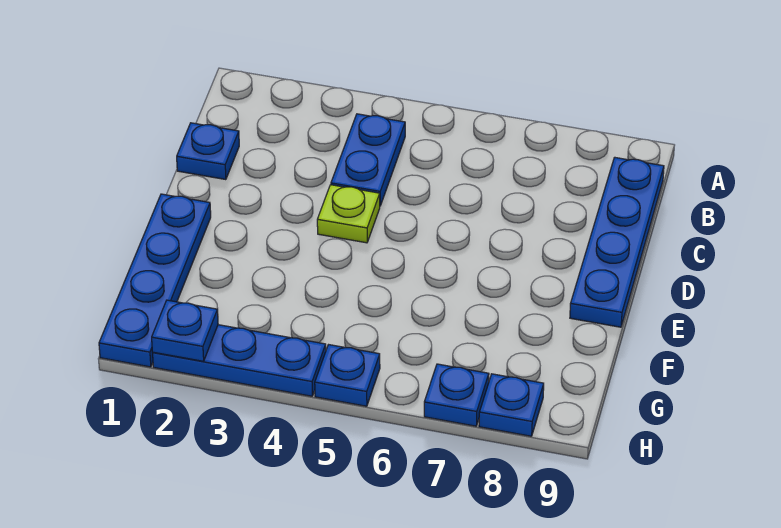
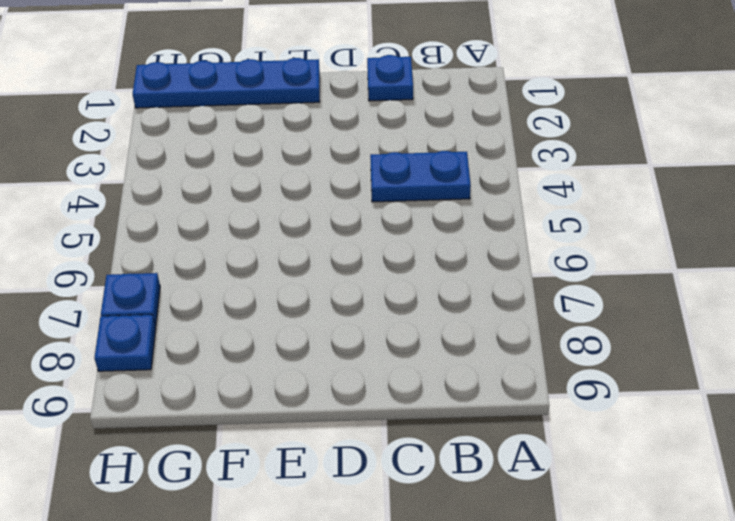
none -> blue 1x4 plate [570,157,664,327]
none -> lime 1x1 plate [317,185,380,243]

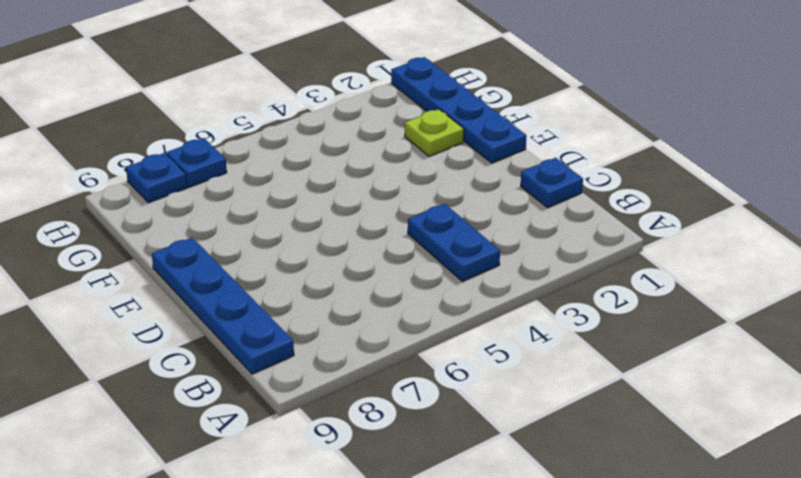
lime 1x1 plate [405,109,464,156] -> lime 1x1 plate moved to [317,185,380,243]
none -> blue 1x3 plate [153,325,326,396]
none -> blue 1x1 plate [315,345,380,406]

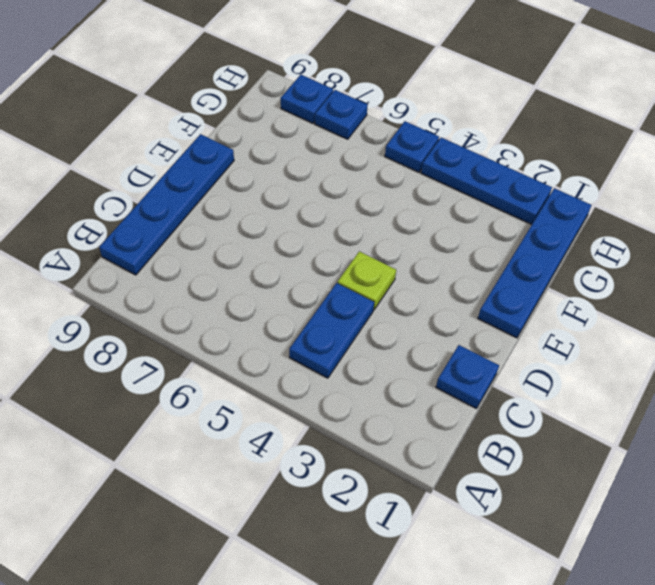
none -> blue 1x1 plate [152,300,218,361]

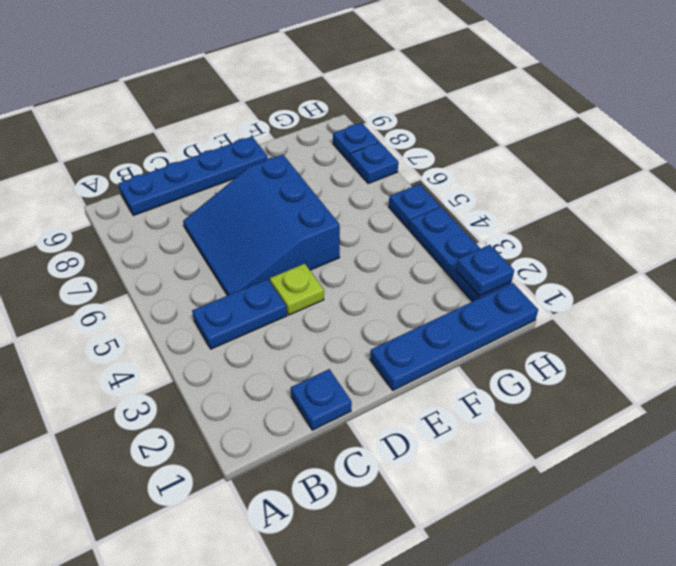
blue 3x3 slope [183,155,340,295] -> none

